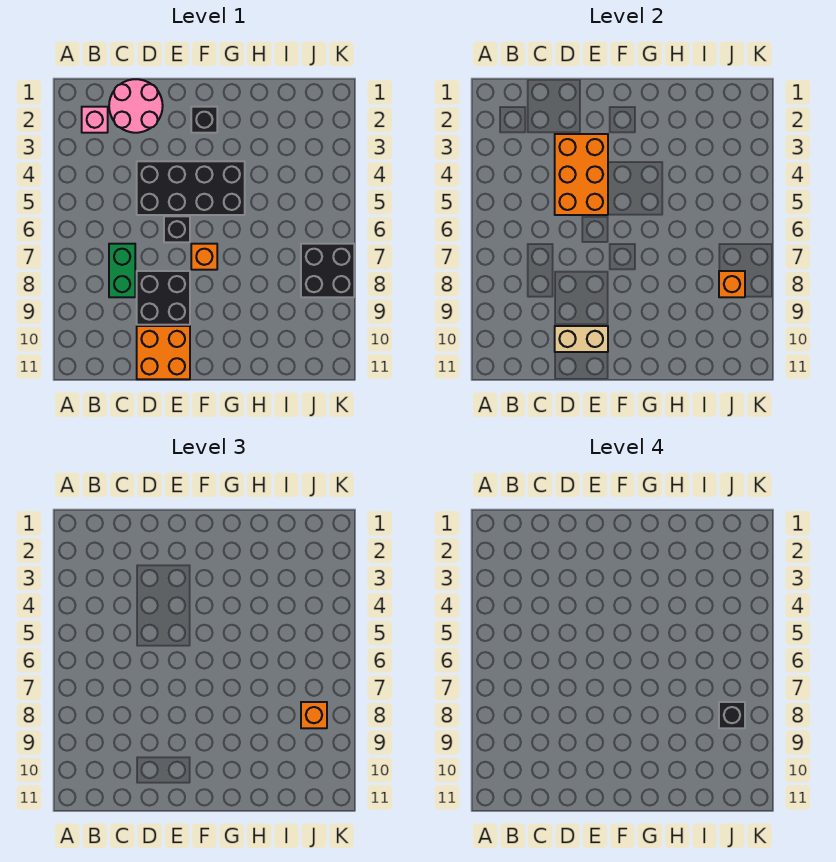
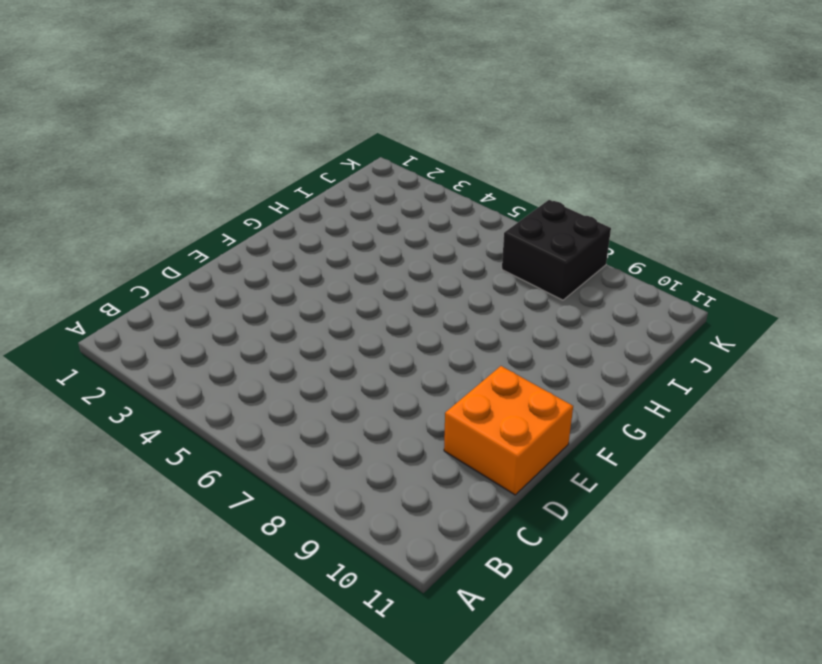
none -> pink 1x1 brick [82,107,108,133]
none -> pink 2x2 round brick [109,79,163,133]
none -> green 1x2 brick [109,244,135,297]

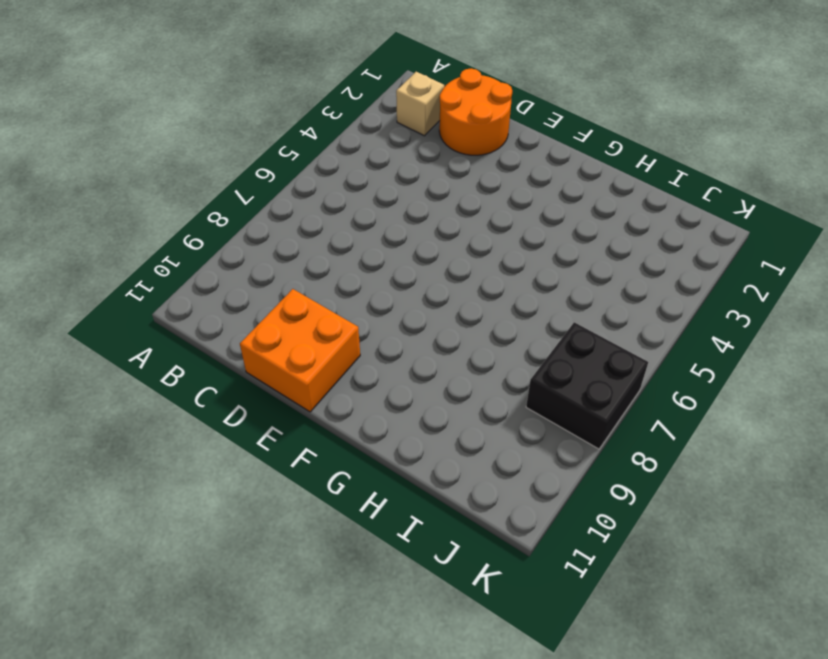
tan 1x1 brick [396,72,444,136] -> pink 1x1 brick [82,107,108,133]
orange 2x2 round brick [439,68,512,155] -> pink 2x2 round brick [109,79,163,133]
none -> green 1x2 brick [109,244,135,297]
none -> black 2x4 brick [137,161,245,215]
none -> black 2x2 brick [137,271,190,325]

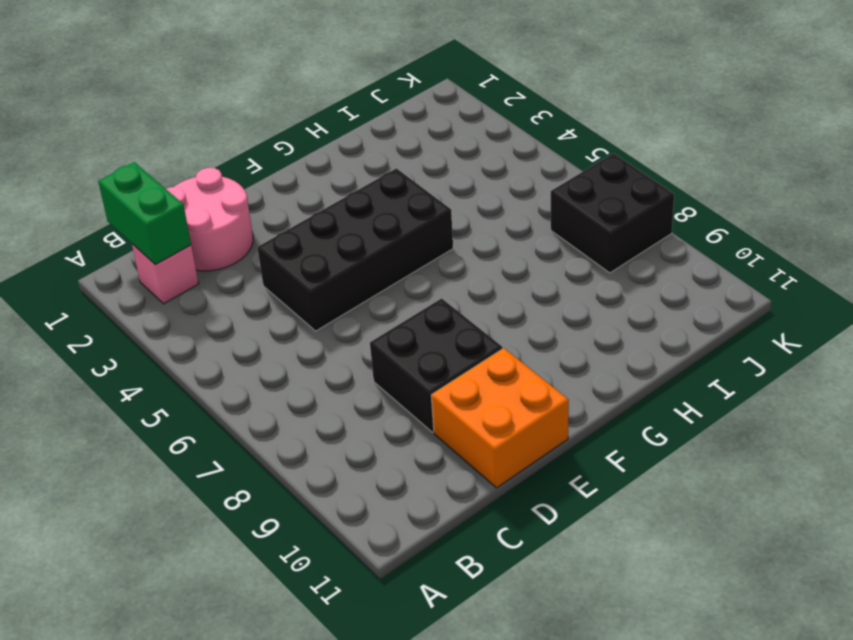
green 1x2 brick [98,162,191,264] -> green 1x2 brick moved to [109,244,135,297]
none -> black 1x1 brick [164,216,190,242]
none -> black 1x1 brick [191,107,217,133]
none -> orange 1x1 brick [191,244,217,270]

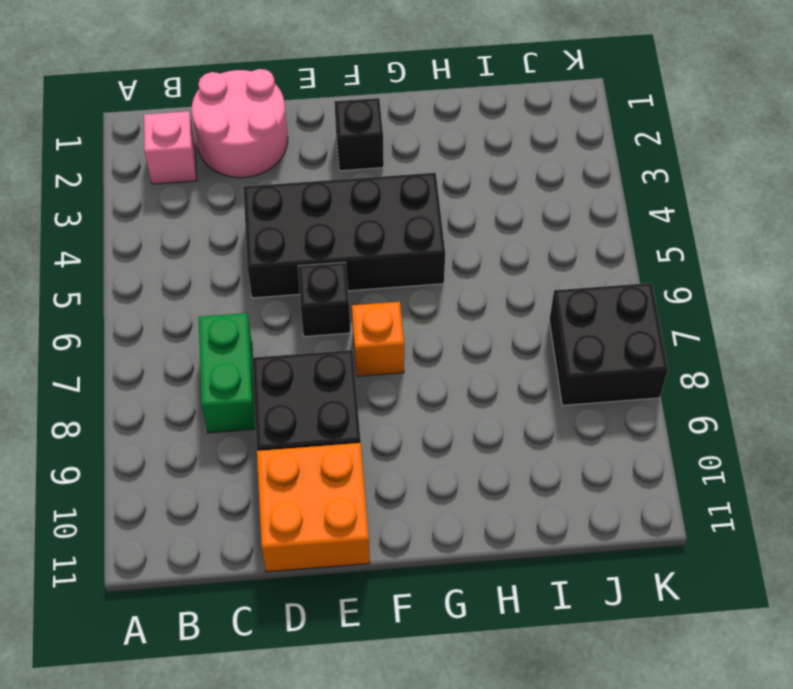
none -> orange 2x3 brick [555,134,608,215]
none -> tan 1x2 brick [555,326,608,352]
none -> orange 1x1 brick [719,271,745,297]

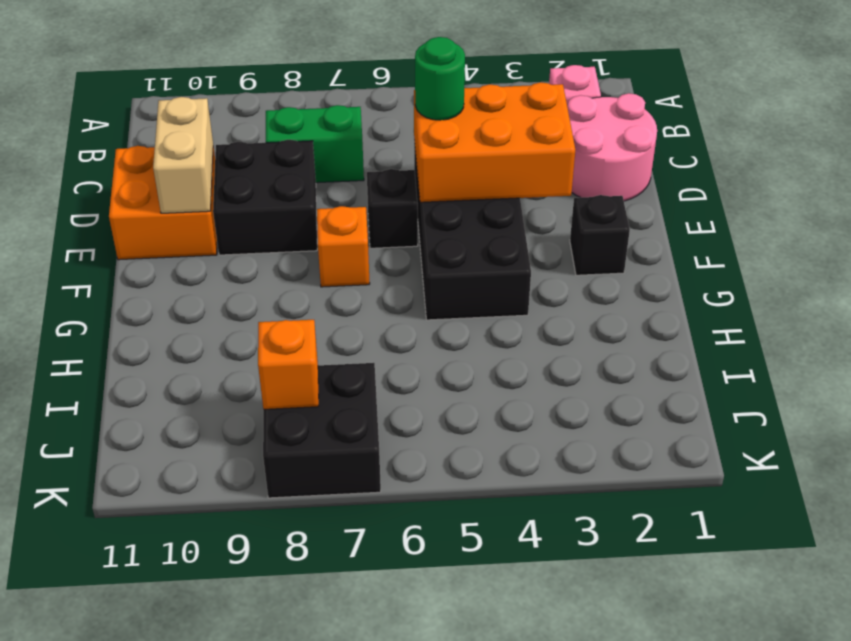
green 1x1 round brick [415,37,465,120] -> none
none -> orange 1x1 brick [301,702,327,728]
none -> black 1x1 brick [719,702,745,728]

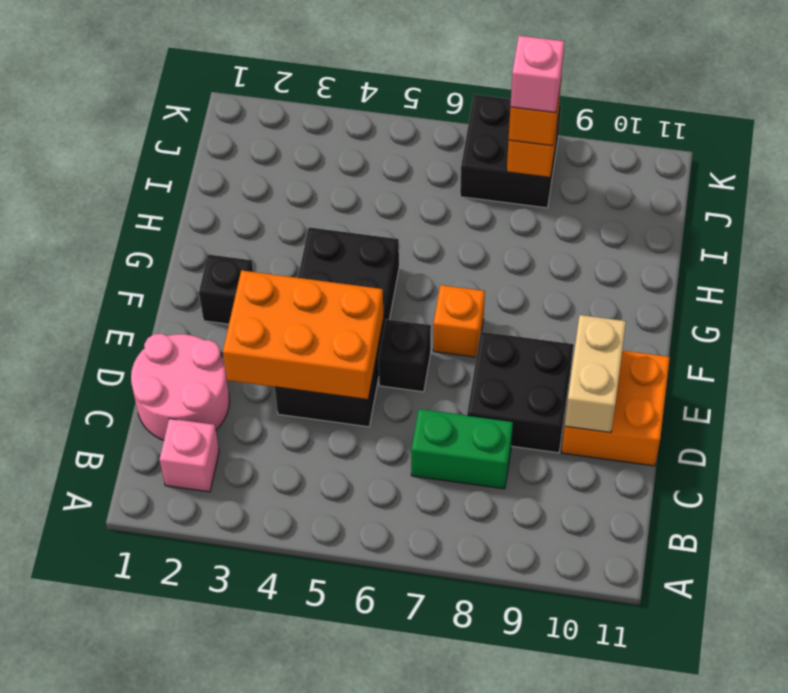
pink 1x1 brick [510,36,564,113] -> black 1x1 brick [719,702,745,728]

